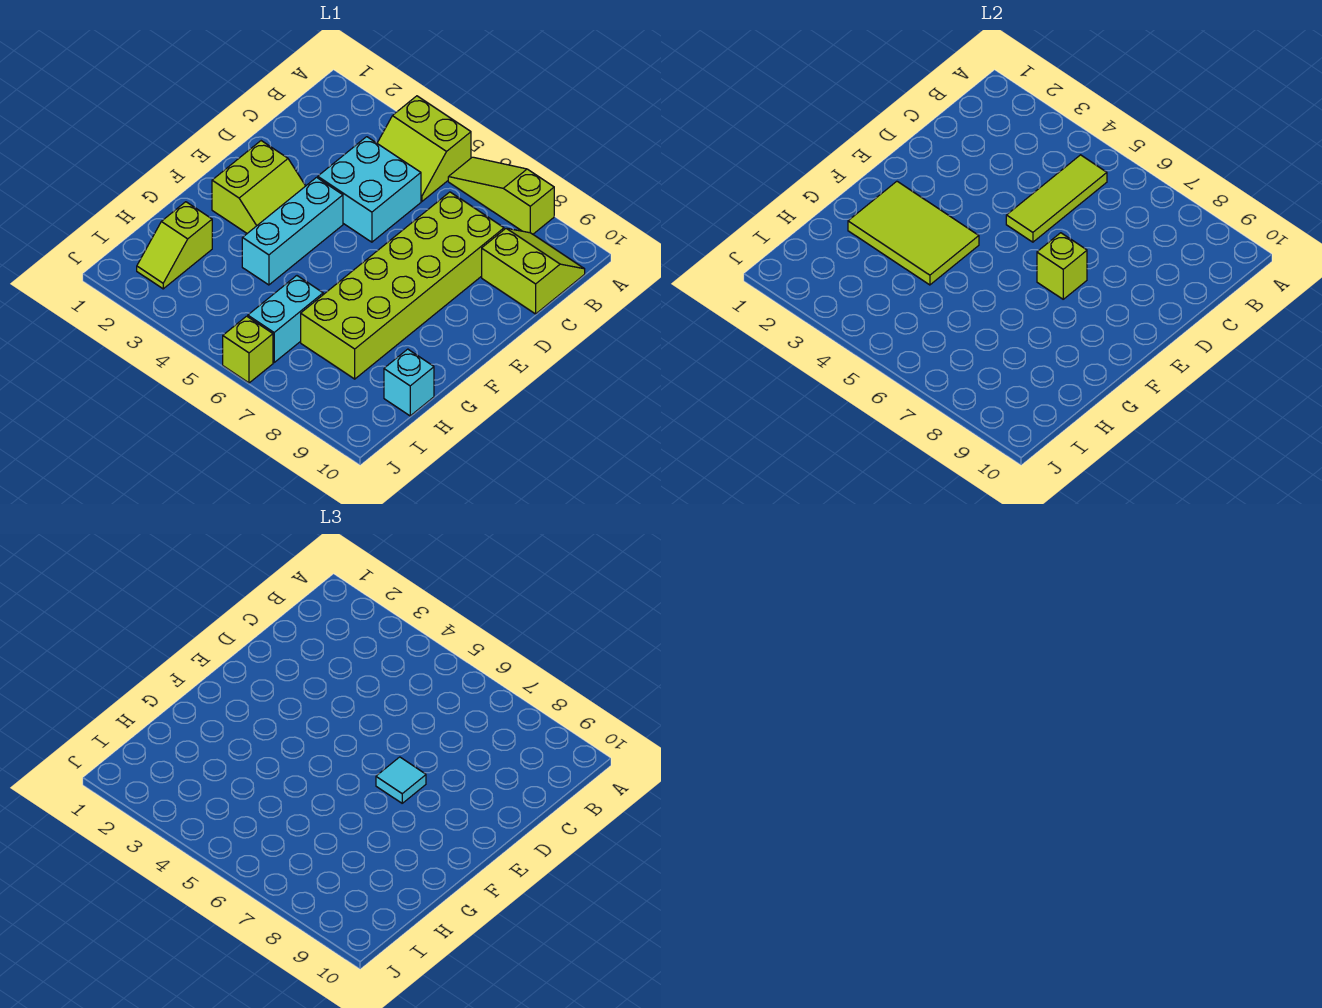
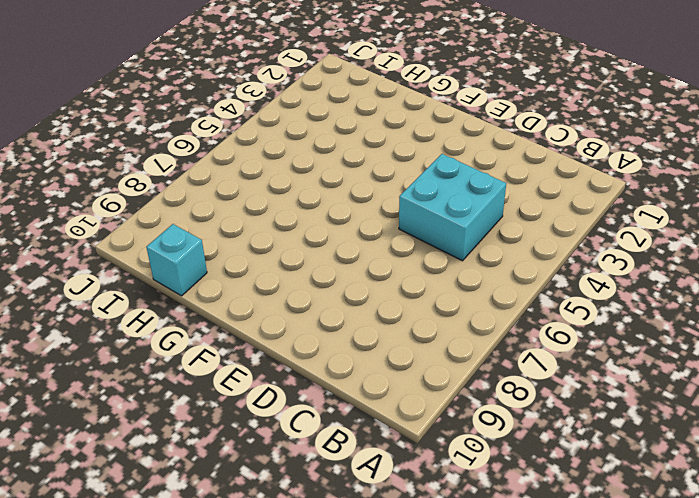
none -> lime 2x2 slope [377,96,471,201]
none -> lime 1x3 slope [448,157,554,234]
none -> lime 2x2 slope [482,228,585,314]

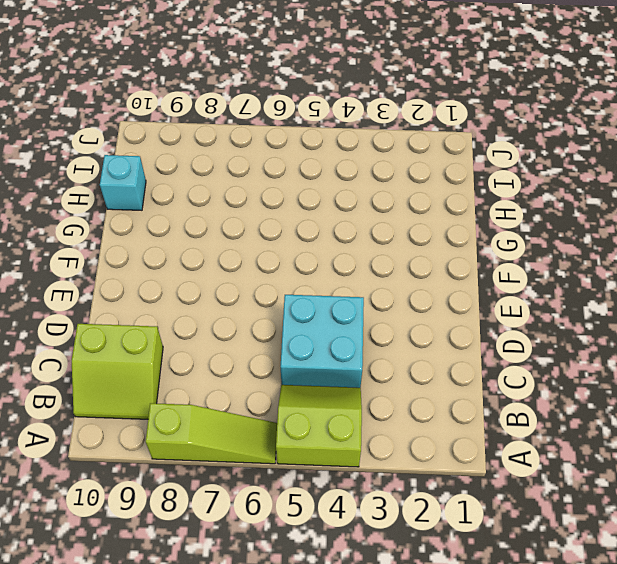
none -> lime 2x6 brick [301,192,504,379]
none -> lime 2x2 slope [212,141,305,233]
none -> cyan 1x3 brick [242,177,343,285]

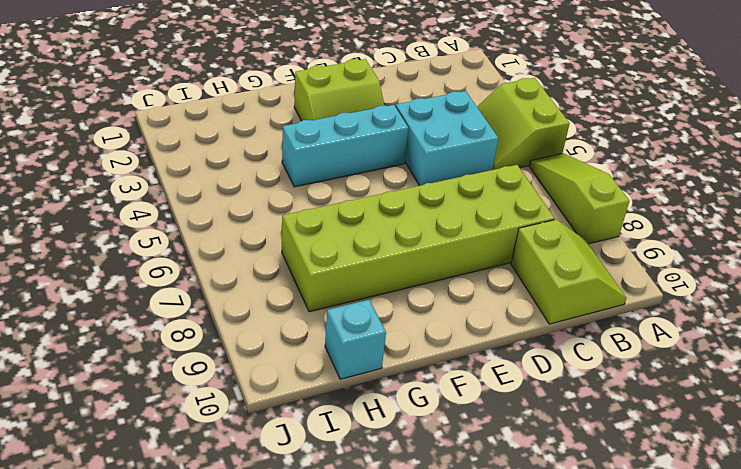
none -> lime 1x2 slope [137,202,212,289]
none -> cyan 1x2 brick [248,276,323,362]
none -> lime 1x1 brick [223,316,273,383]

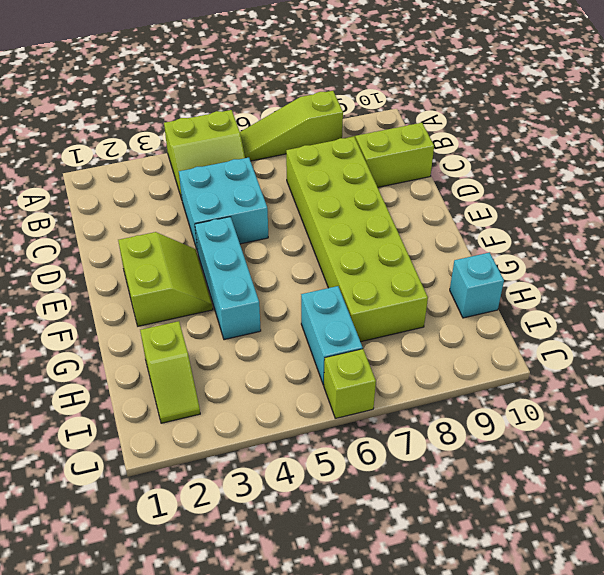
none -> lime 1x3 tile [1006,155,1107,242]
none -> lime 1x1 brick [1037,233,1087,299]
none -> lime 2x3 tile [848,181,979,285]

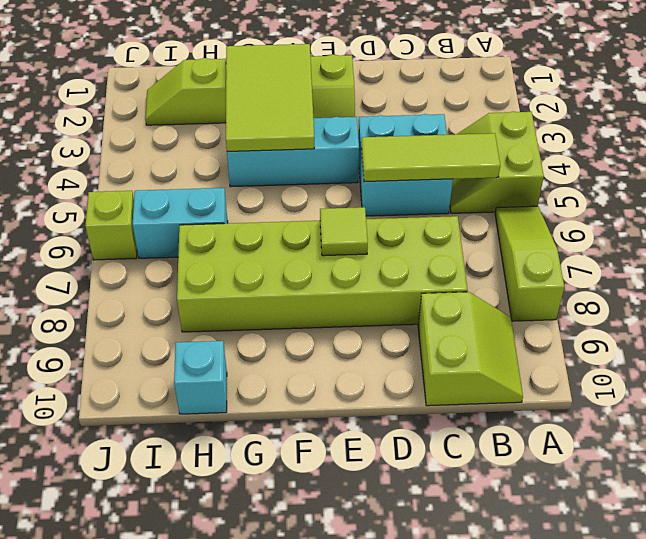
lime 1x1 tile [320,207,368,256] -> lime 1x1 brick [1037,233,1087,299]
none -> cyan 1x1 tile [376,757,426,803]

